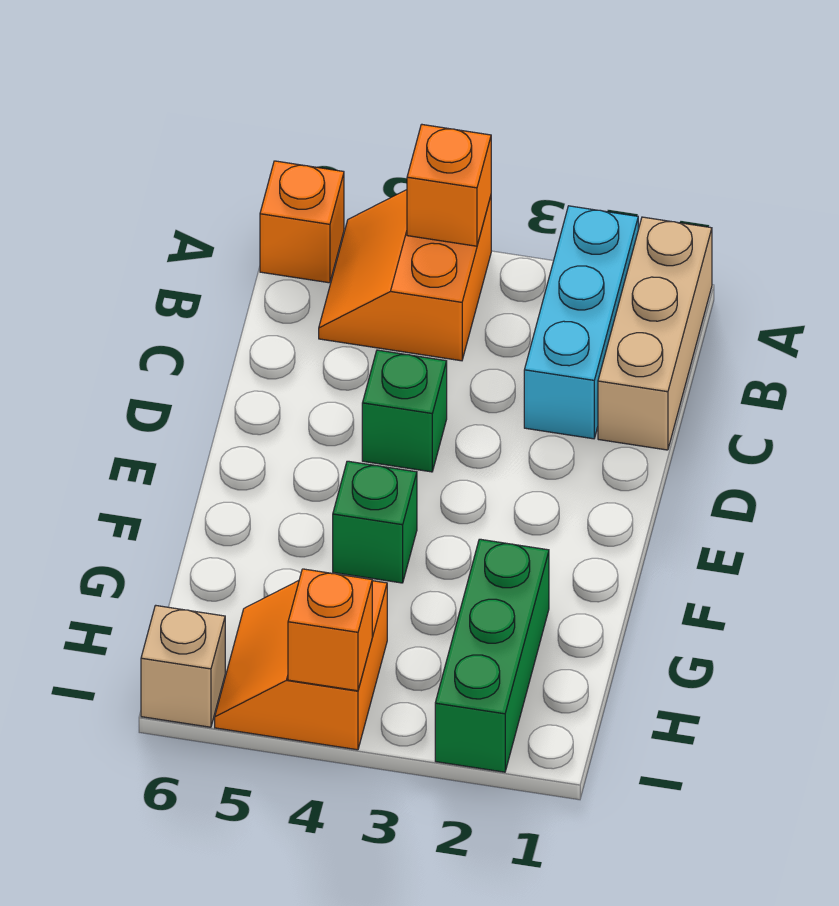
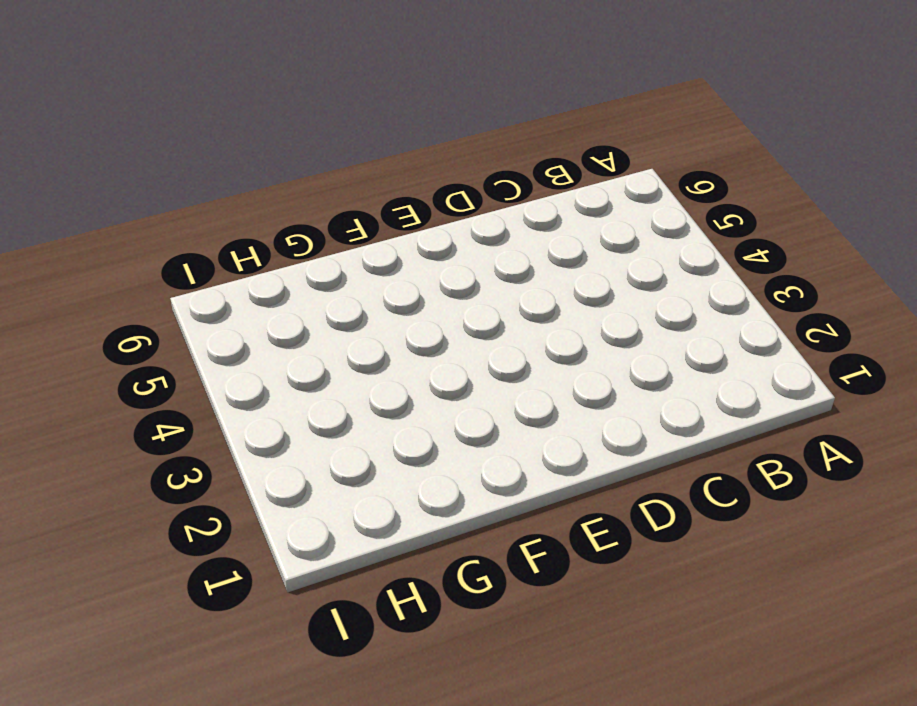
none -> tan 1x3 brick [598,217,712,450]
none -> cyan 1x3 brick [524,206,638,439]

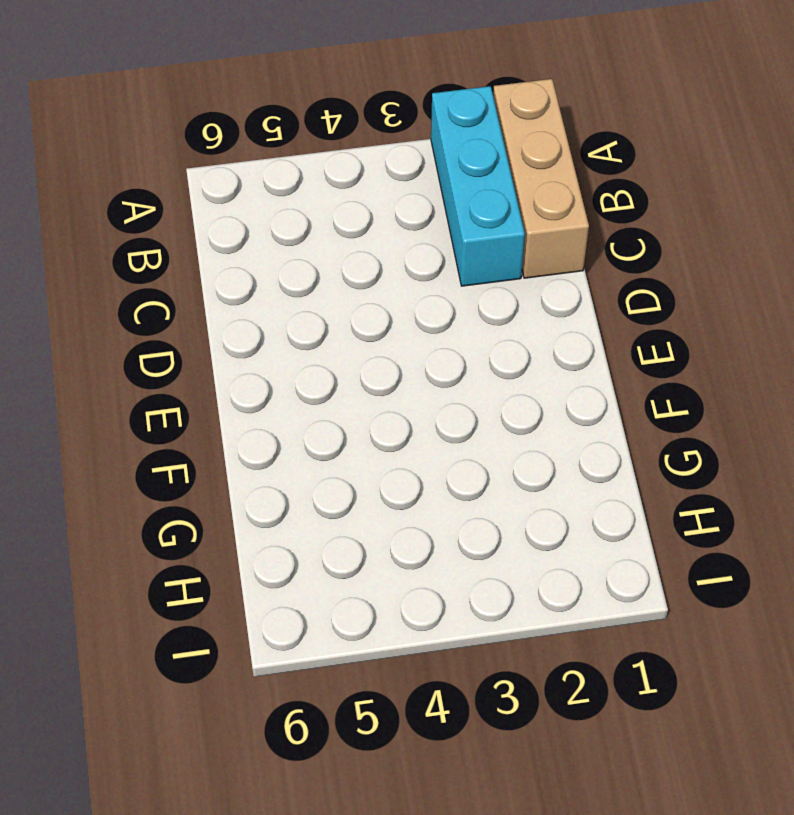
none -> orange 2x2 slope [319,190,491,361]
none -> orange 1x1 brick [260,161,344,283]

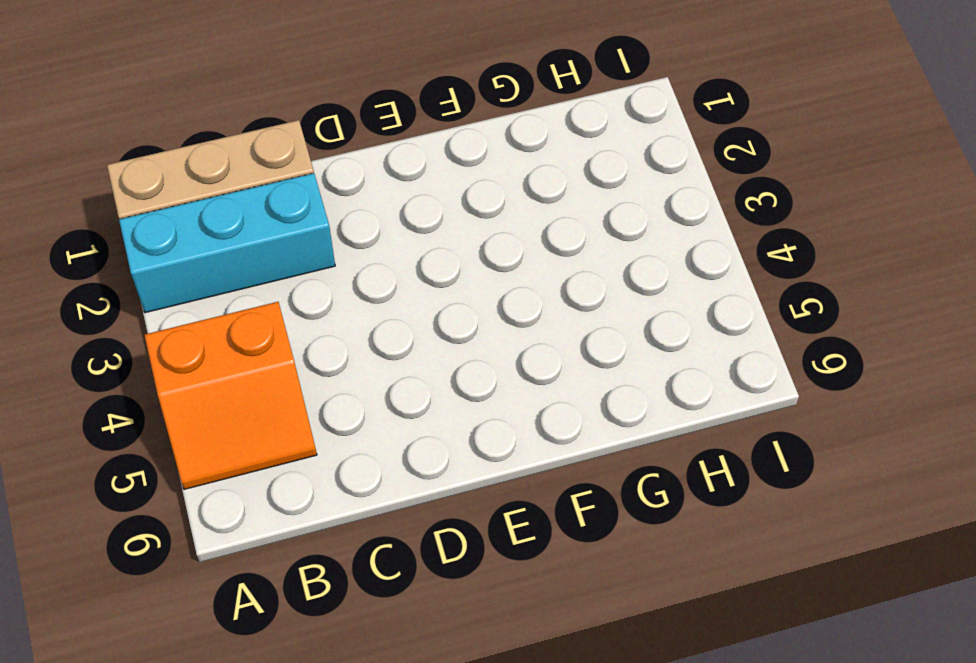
none -> orange 1x1 brick [260,161,344,283]
none -> green 1x1 brick [362,350,447,472]

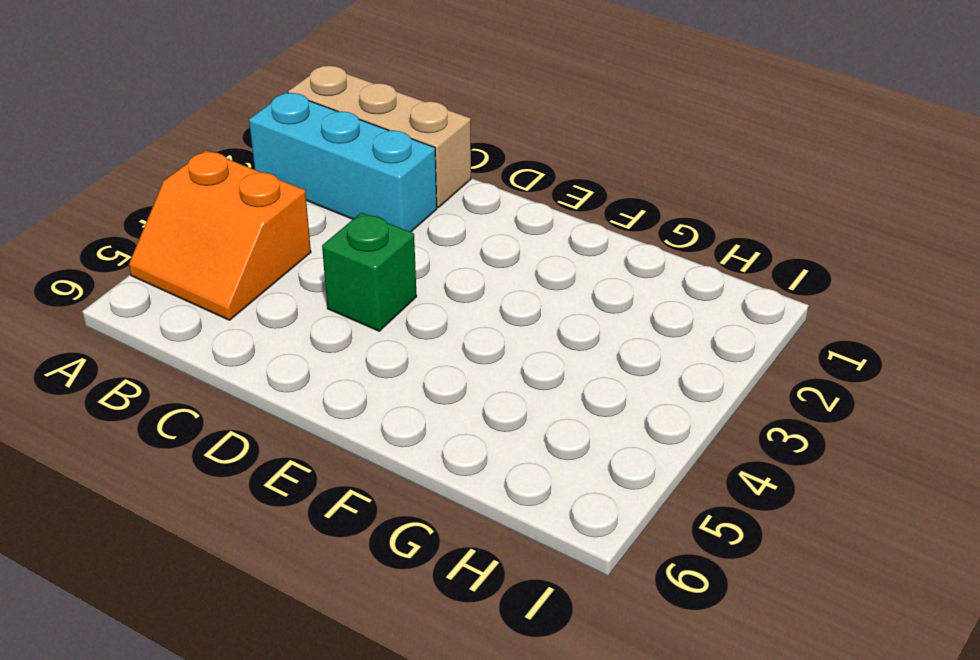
none -> orange 1x1 brick [260,161,344,283]
none -> green 1x1 brick [333,461,417,583]

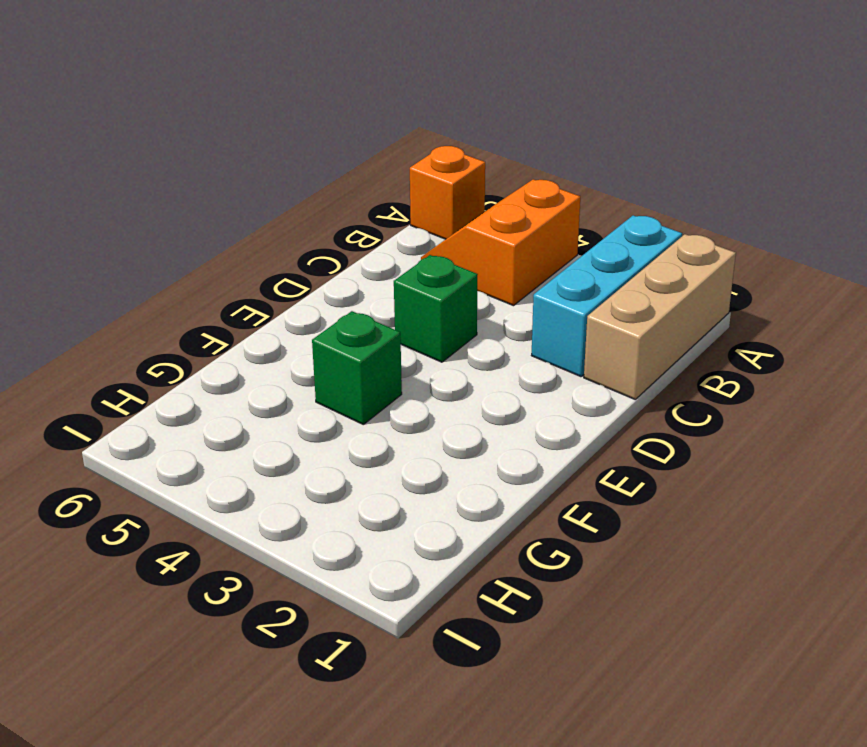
none -> green 1x3 brick [435,539,549,772]
none -> orange 2x2 slope [215,581,387,750]

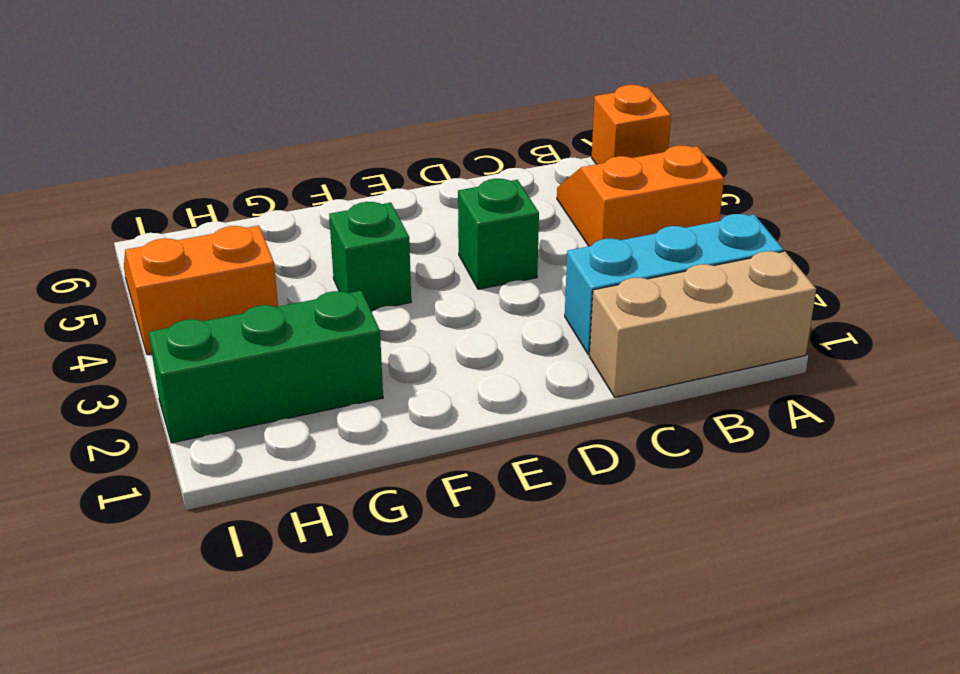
none -> tan 1x1 brick [141,605,225,727]
none -> orange 1x1 brick [407,124,491,246]

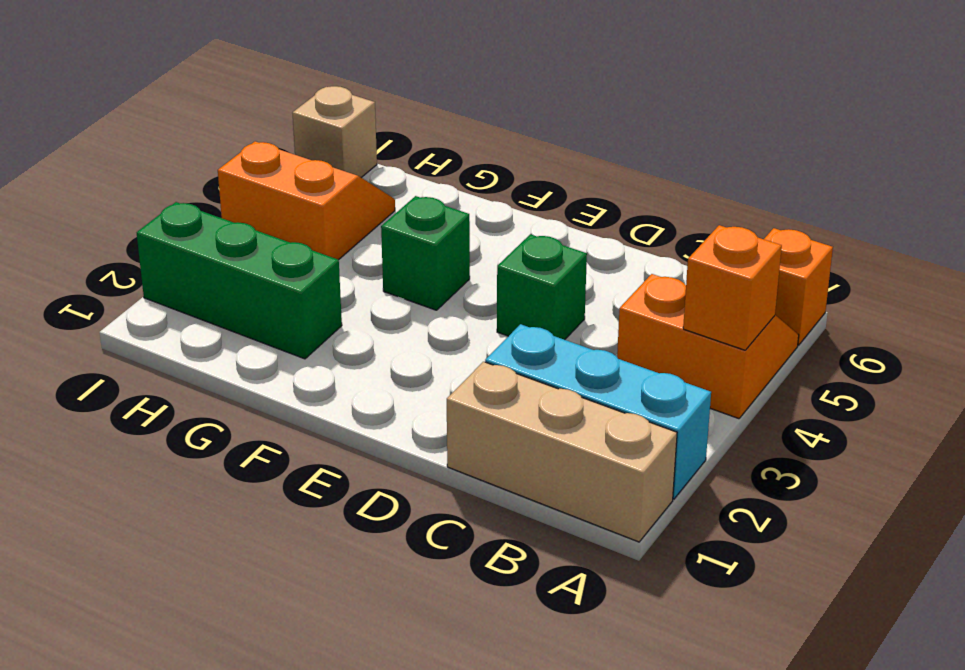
none -> orange 1x1 brick [288,569,372,691]

